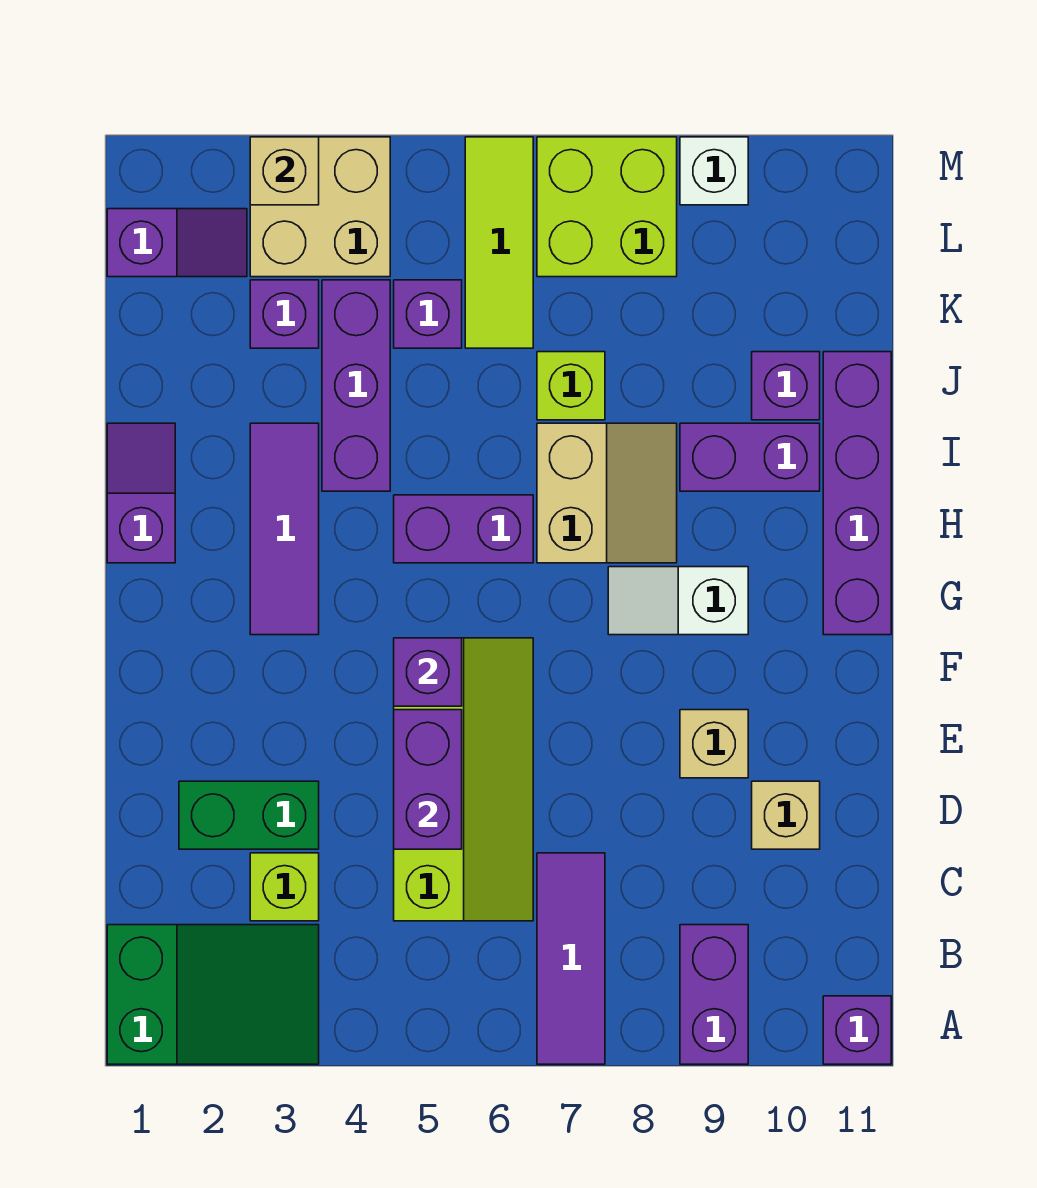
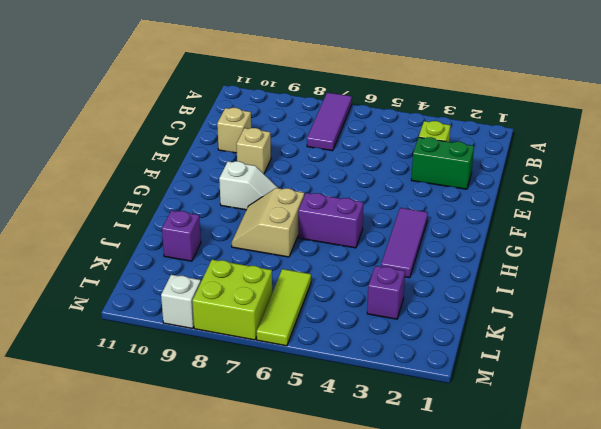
none -> green 2x3 slope [107,925,319,1064]
none -> purple 1x2 brick [680,925,748,1064]
none -> purple 1x1 brick [823,996,891,1064]

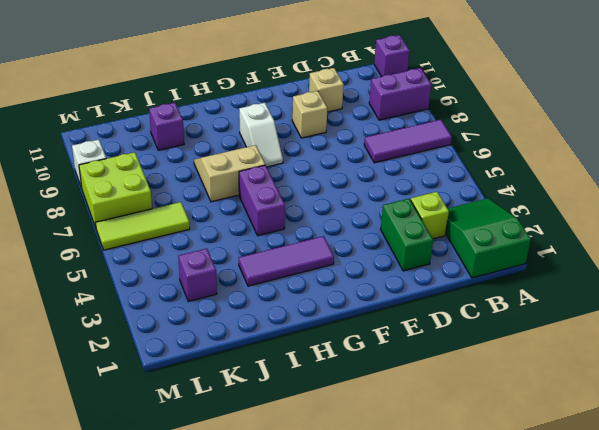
none -> lime 2x4 slope [394,638,533,921]
none -> purple 1x4 brick [823,352,891,635]
none -> purple 1x2 slope [107,423,175,563]

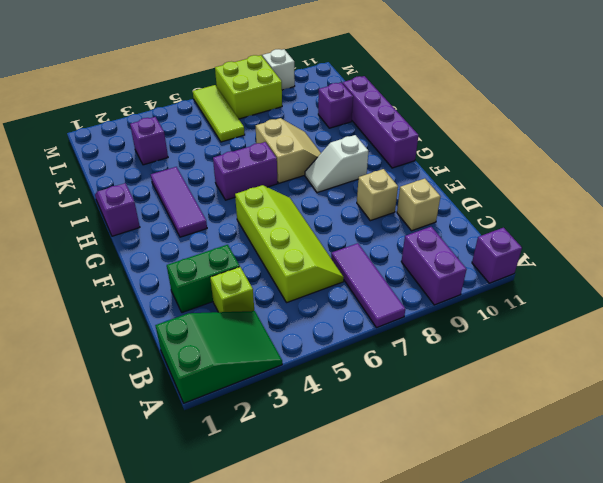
none -> purple 1x3 brick [322,280,390,491]
none -> purple 1x2 brick [680,423,820,491]
none -> lime 1x1 brick [537,352,605,420]

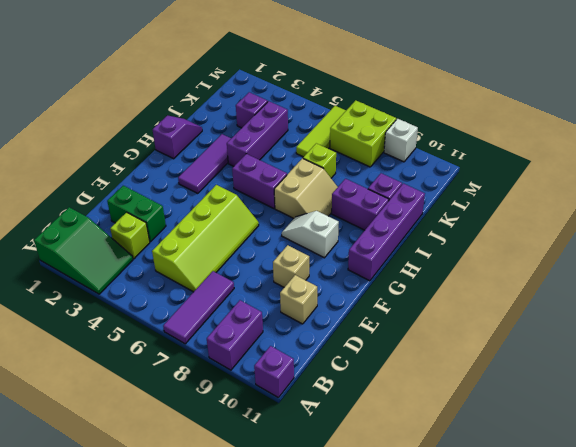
none -> purple 1x1 brick [394,280,462,348]
none -> purple 1x2 slope [107,209,247,277]
none -> tan 2x2 brick [250,137,390,277]

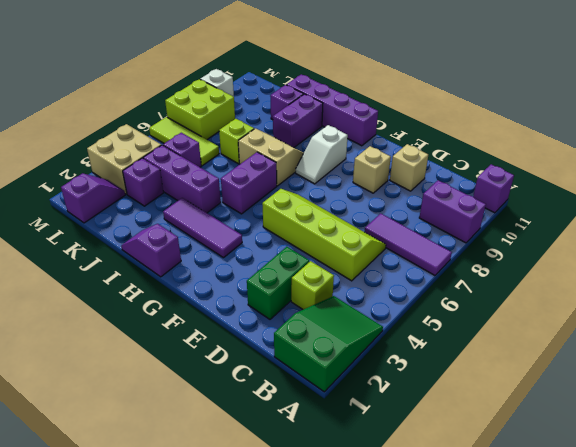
none -> purple 1x2 brick [394,710,462,849]
none -> purple 1x1 brick [394,638,462,706]
none -> tan 1x1 brick [250,137,319,205]

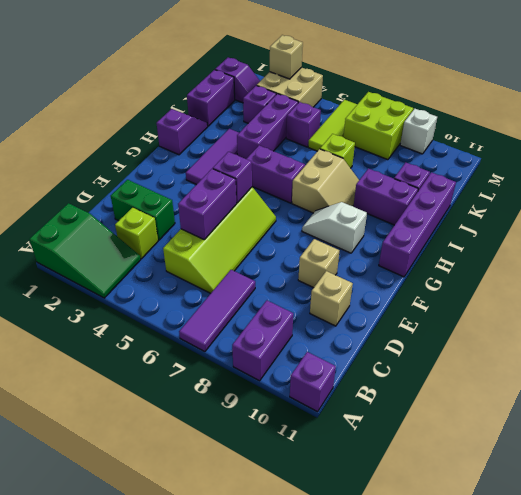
purple 1x2 brick [187,70,235,126] -> none

